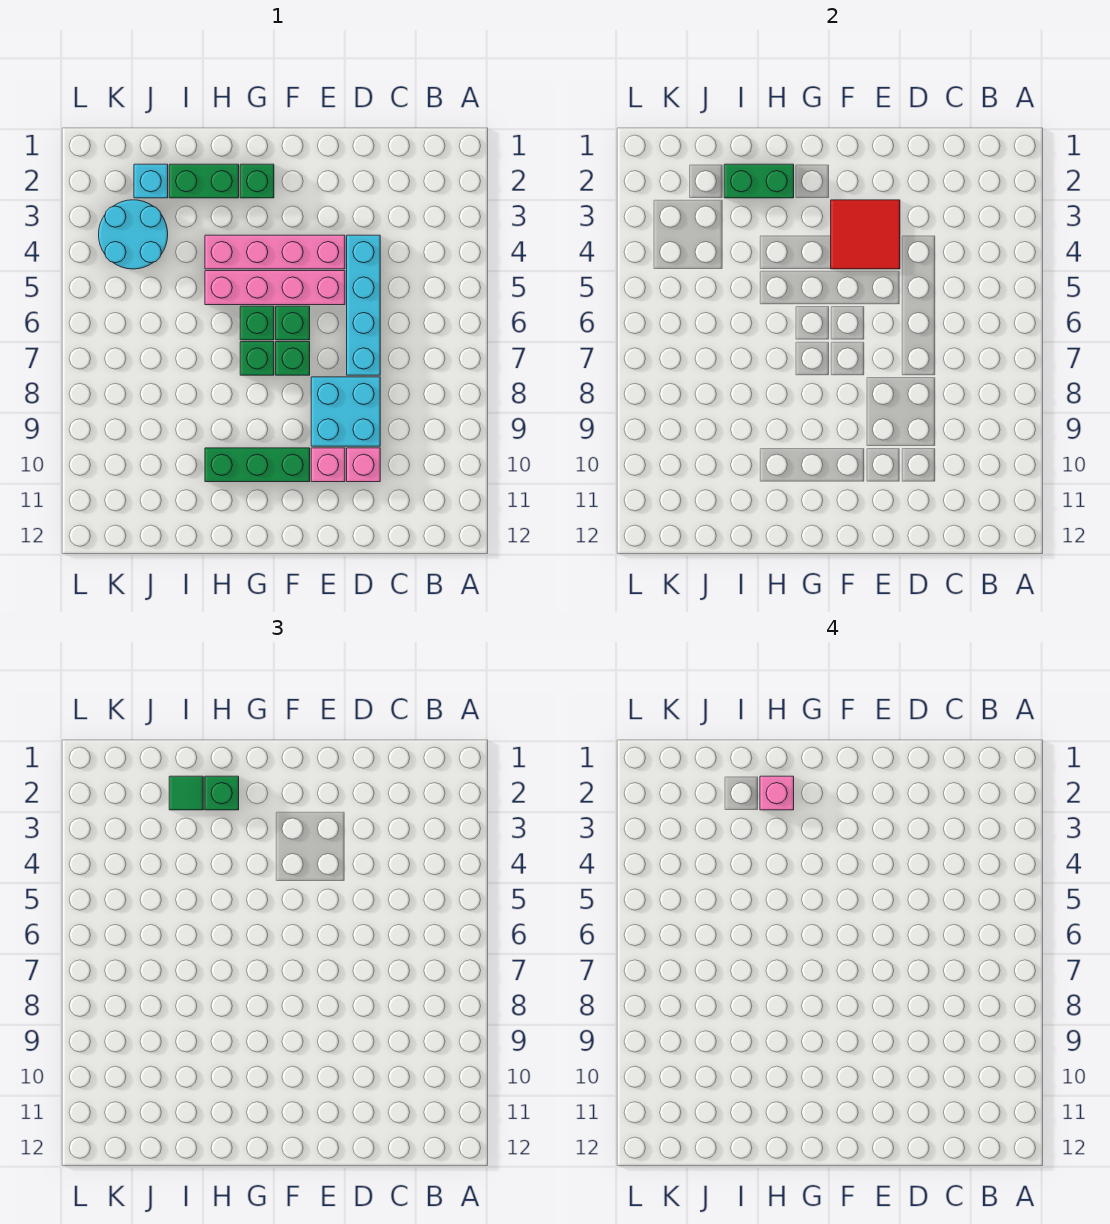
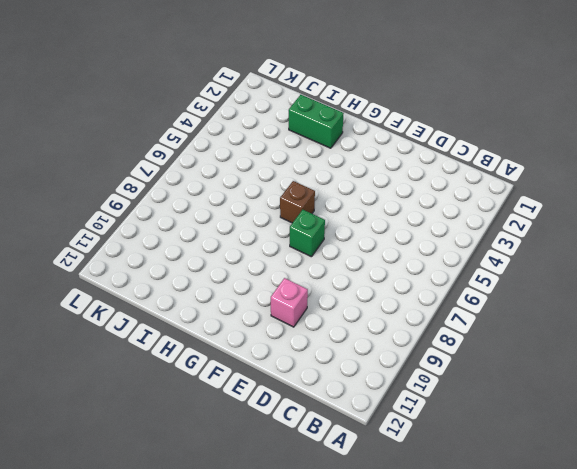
brown 1x1 brick [280,181,315,223] -> green 1x1 brick [240,306,274,340]
none -> cyan 1x4 brick [347,235,380,375]
none -> cyan 2x2 brick [311,377,380,446]
none -> pink 1x1 brick [347,448,380,482]

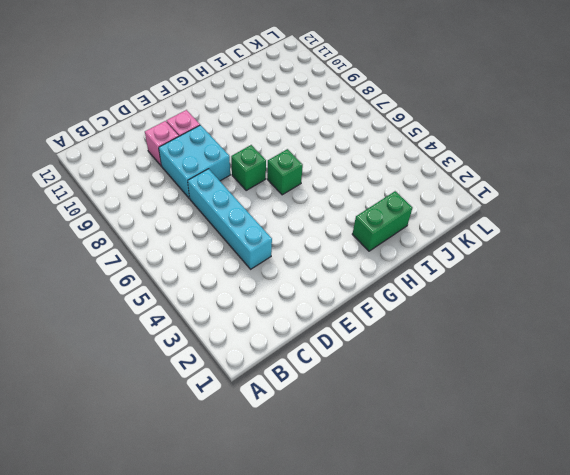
none -> pink 1x4 brick [205,235,345,269]
none -> pink 1x4 brick [205,271,345,305]
none -> green 1x1 brick [276,306,310,340]

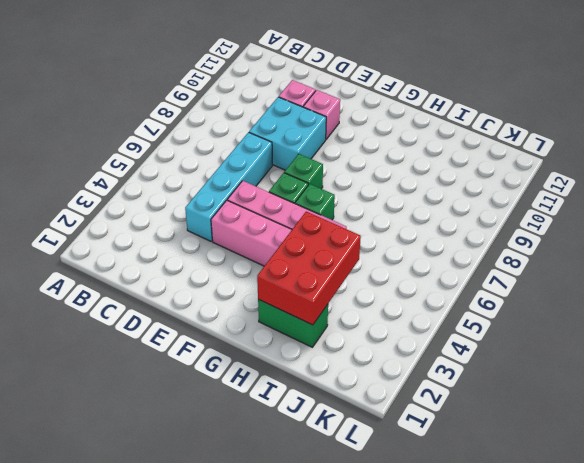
red 2x3 brick [257,212,361,325] -> green 1x2 brick [724,164,794,198]
none -> green 1x3 brick [205,448,310,482]
none -> green 1x1 brick [240,164,274,198]
none -> green 1x1 brick [240,342,274,375]

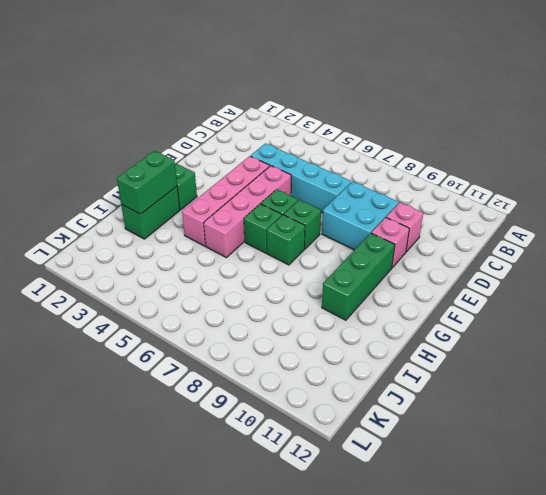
none -> cyan 1x1 brick [134,164,168,198]
none -> cyan 2x2 round brick [99,200,168,269]
none -> red 2x2 tile [831,200,900,269]

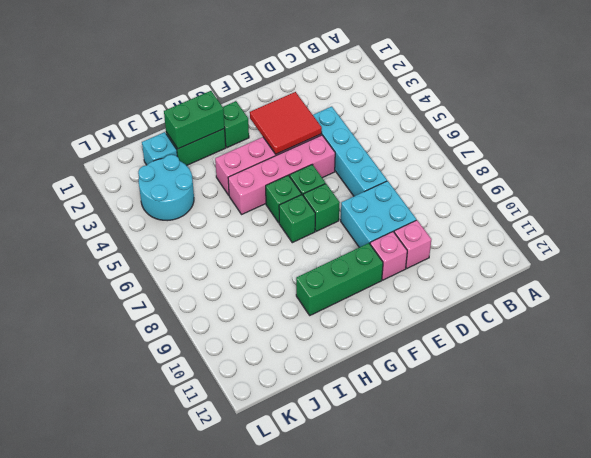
none -> green 1x1 brick [205,776,239,810]
none -> green 1x1 tile [169,776,203,810]
none -> pink 1x1 brick [760,776,794,810]

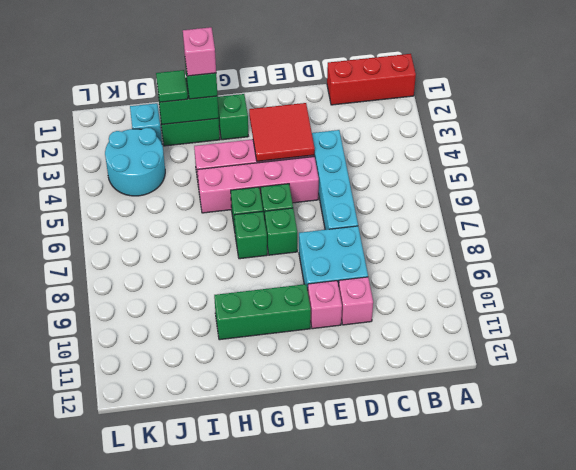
red 1x3 brick [327,54,416,105] -> none

